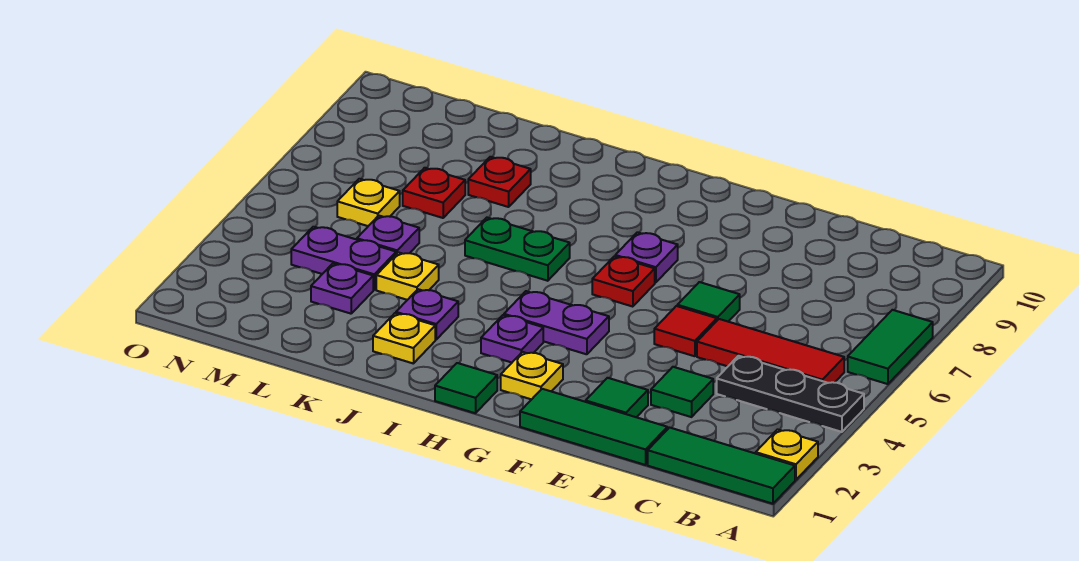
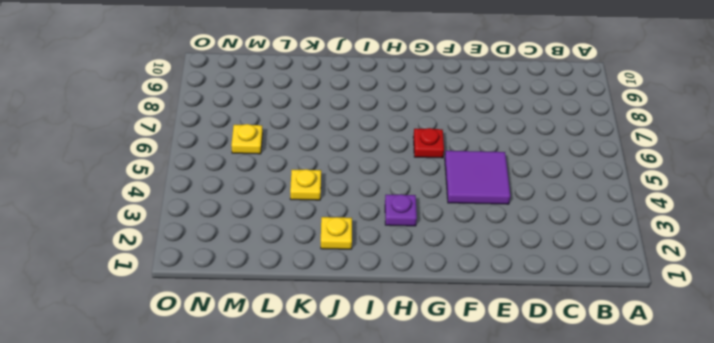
purple 2x2 tile [445,151,510,204] -> red 1x1 tile [654,306,717,356]
none -> green 1x3 tile [648,428,795,504]
none -> yellow 1x1 plate [756,429,818,480]
none -> black 1x3 plate [717,356,864,432]

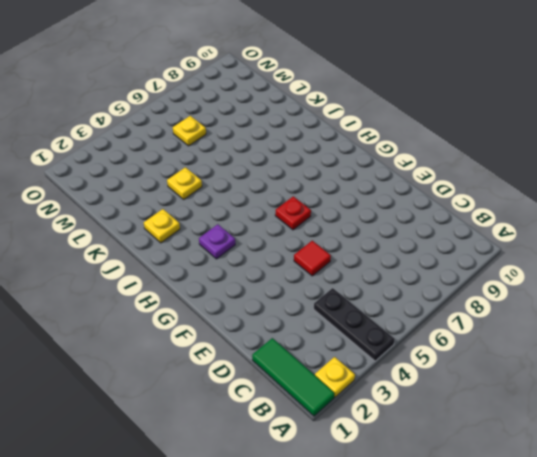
none -> green 1x2 tile [848,310,933,384]
none -> red 1x3 tile [697,319,844,383]
none -> green 1x3 tile [520,389,667,465]

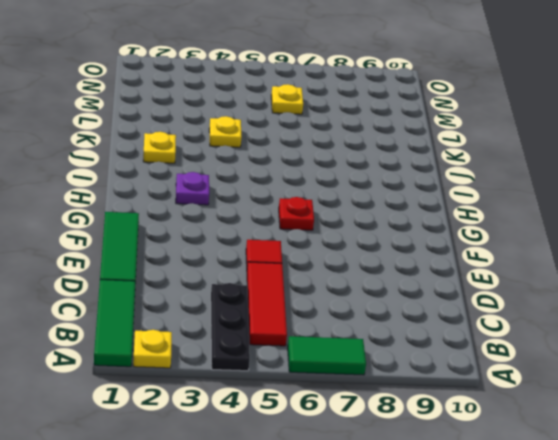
none -> green 1x1 tile [651,367,713,417]
none -> green 1x1 tile [586,378,648,417]
none -> green 1x1 tile [677,282,740,322]

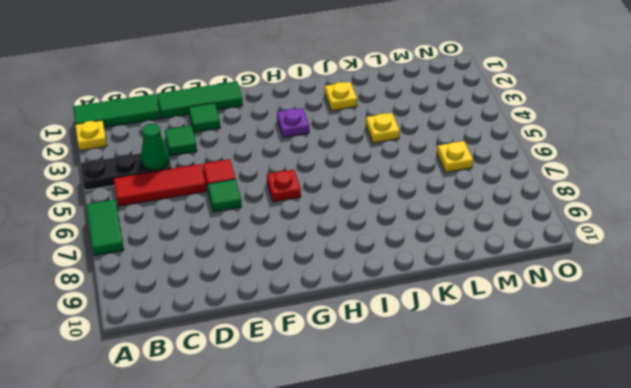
green 1x1 cone [141,124,169,170] -> none
none -> yellow 1x1 plate [501,352,563,399]
none -> purple 1x2 plate [504,291,609,354]
none -> purple 1x1 plate [615,232,678,283]

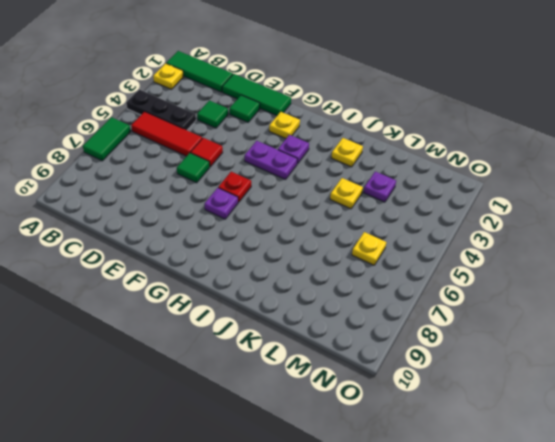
none -> green 1x1 tile [435,363,497,413]
none -> green 1x2 plate [465,218,570,281]
none -> purple 1x1 plate [396,289,458,339]

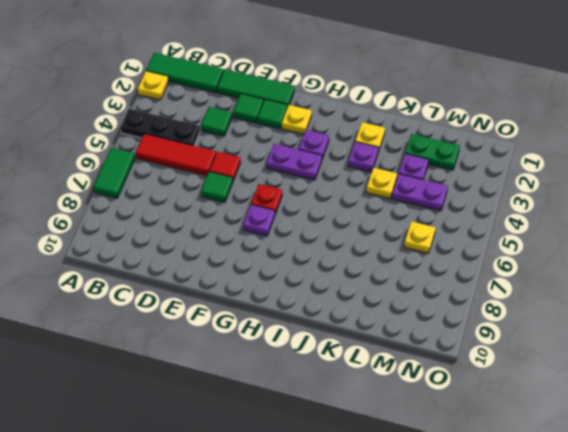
green 1x1 tile [257,99,287,129] -> green 1x1 tile moved to [435,363,497,413]
green 1x2 plate [405,134,460,170] -> green 1x2 plate moved to [465,218,570,281]
none -> red 1x1 plate [468,157,531,207]
none -> purple 1x1 plate [357,216,419,254]
none -> red 1x1 plate [403,168,465,218]

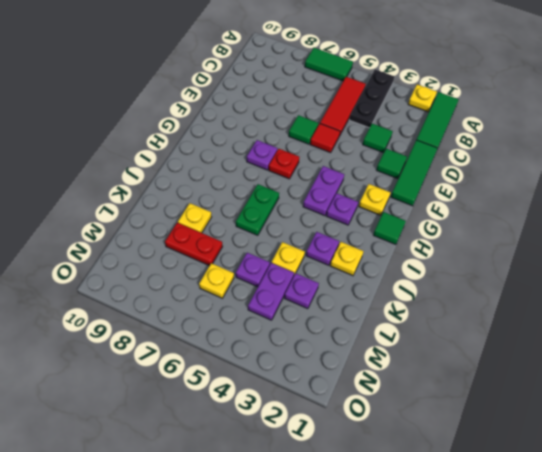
yellow 1x1 plate [178,203,212,233] -> red 1x1 plate [468,157,531,207]
red 1x2 plate [165,223,223,266] -> red 1x1 plate [403,168,465,218]

